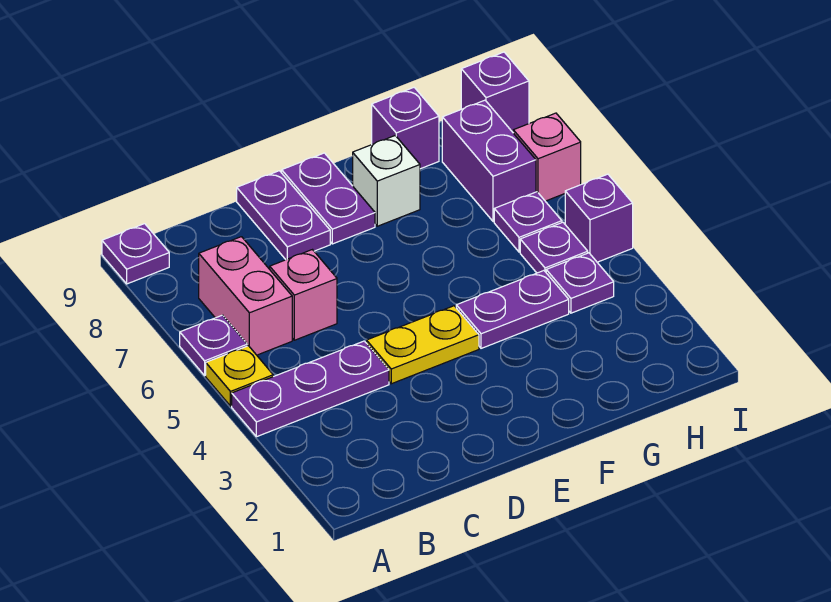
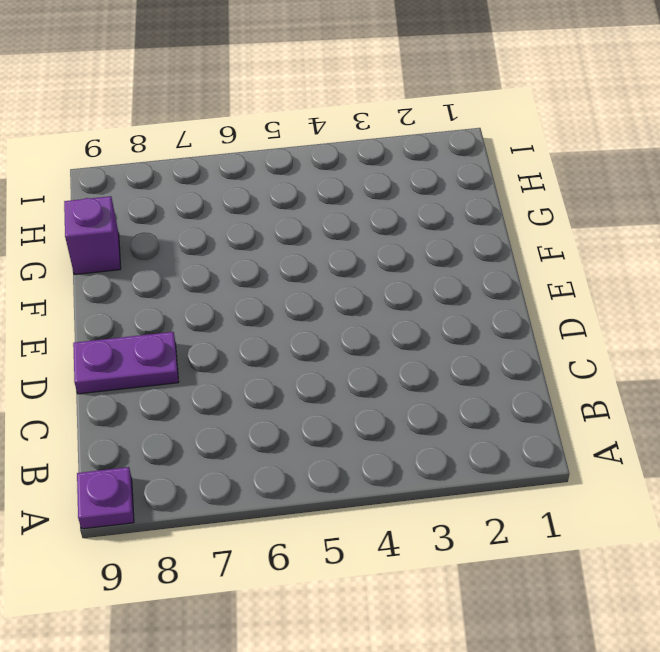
none -> purple 1x3 plate [232,341,389,437]
none -> yellow 1x1 plate [206,346,273,406]
none -> purple 1x1 plate [180,315,247,375]

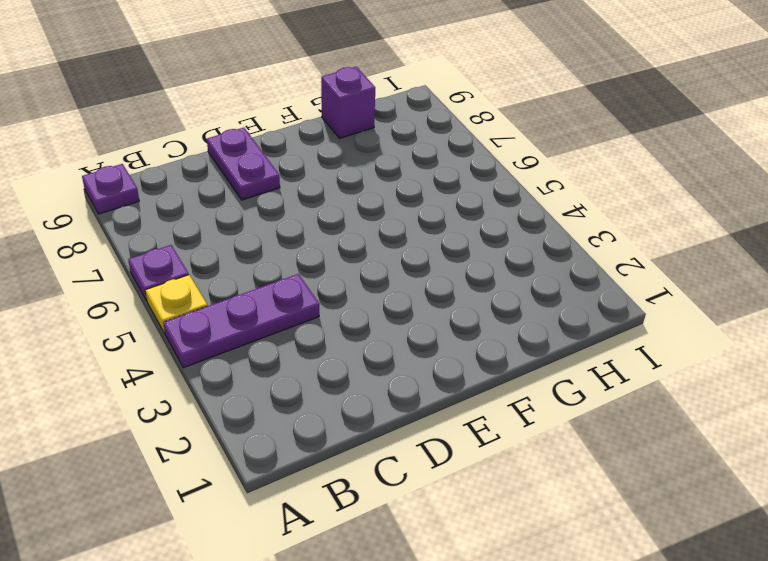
none -> pink 1x2 brick [199,237,292,355]
none -> pink 1x1 brick [270,250,337,340]
none -> yellow 1x2 plate [367,306,479,384]

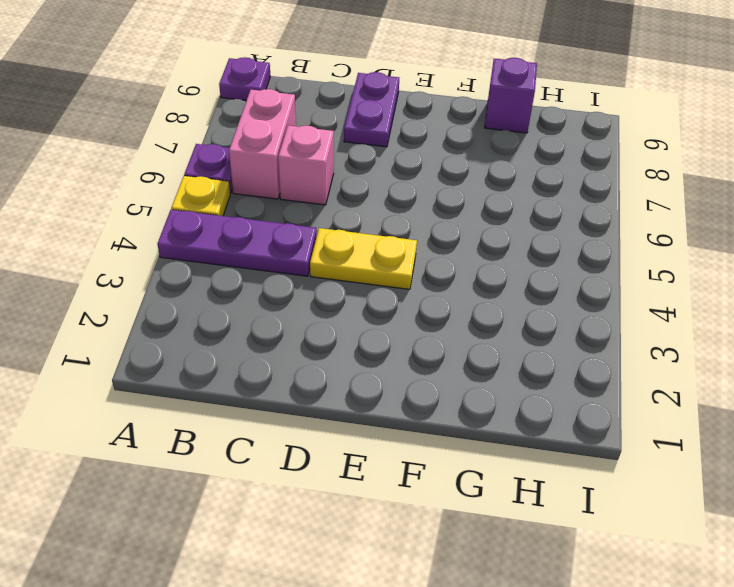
none -> purple 1x2 plate [282,153,375,244]
none -> purple 1x2 plate [456,271,569,348]
none -> white 1x1 brick [353,136,420,226]

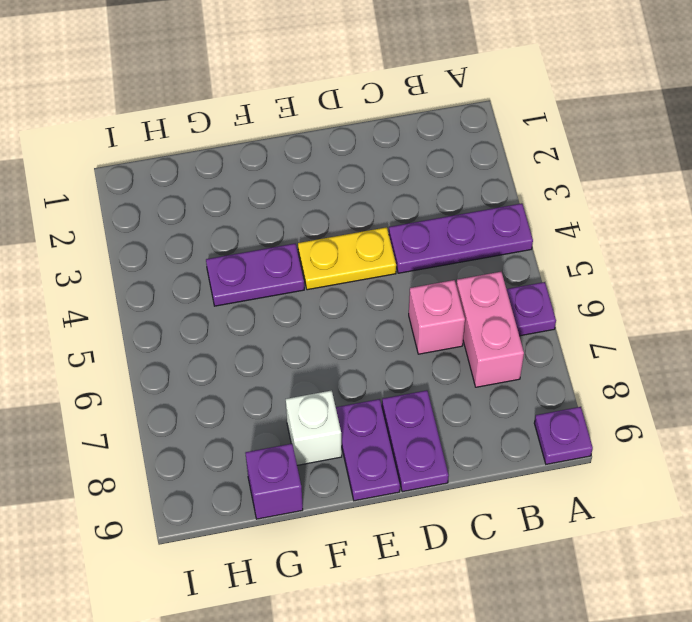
none -> yellow 1x1 plate [206,346,273,406]
none -> purple 1x1 plate [546,253,614,313]
none -> purple 1x1 plate [520,222,588,273]

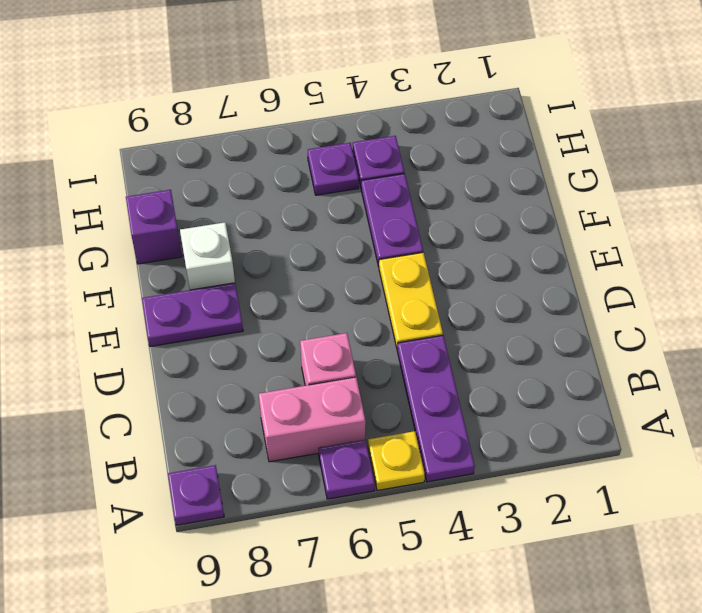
none -> purple 1x2 plate [237,171,330,260]
none -> purple 1x1 plate [494,192,562,252]
none -> purple 1x2 brick [442,100,536,222]

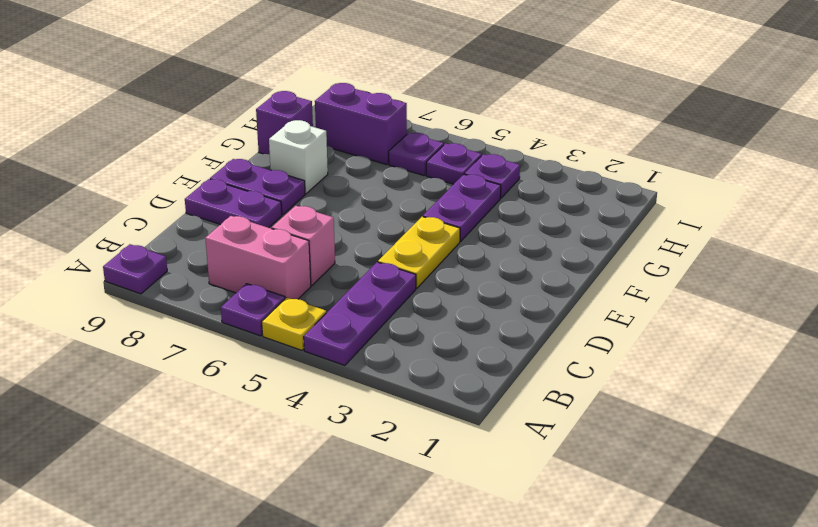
none -> purple 1x1 brick [565,174,633,262]
none -> pink 1x1 brick [513,113,581,201]
none -> purple 1x1 brick [461,52,529,132]

